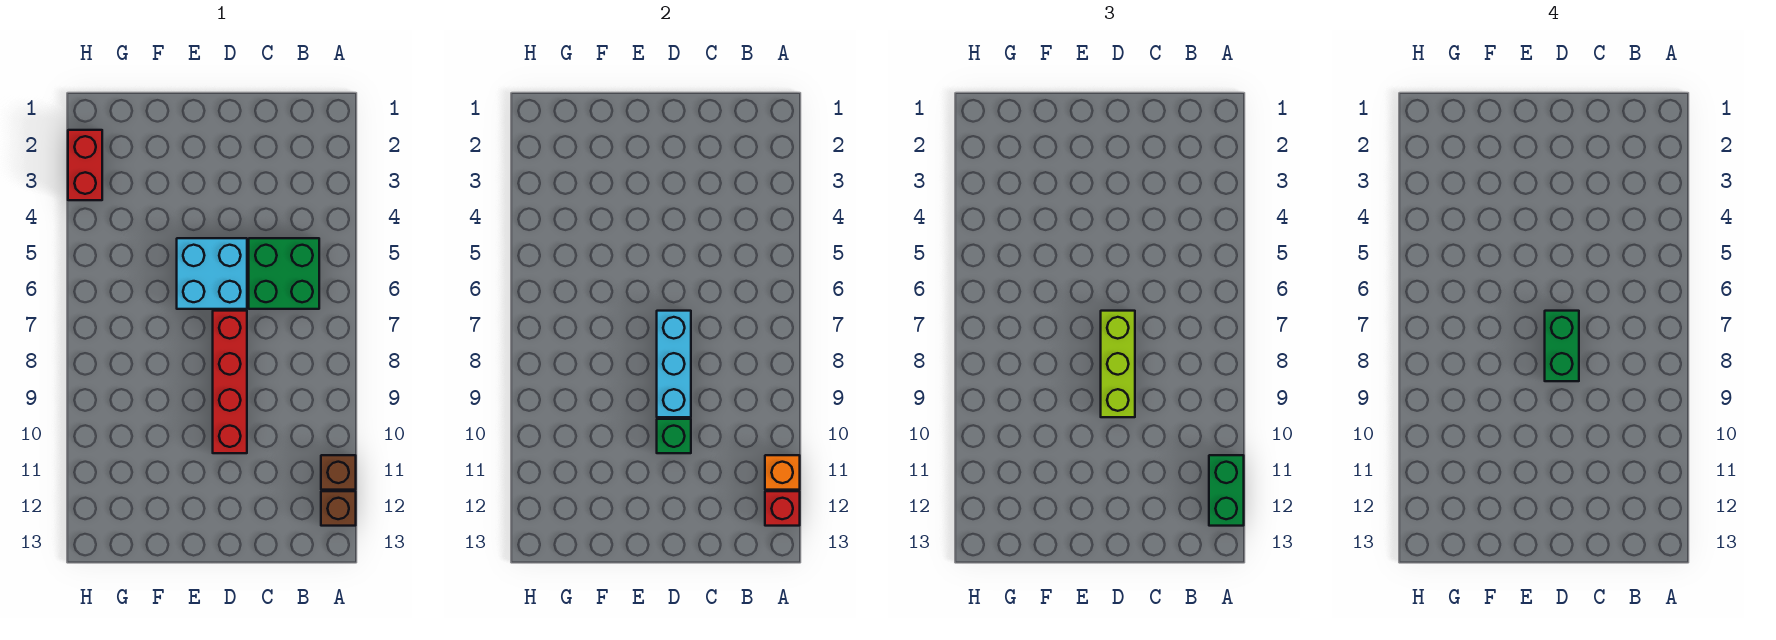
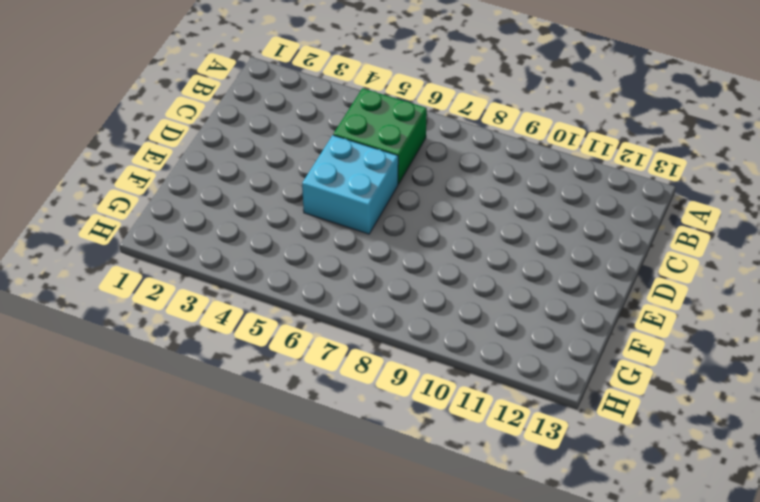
none -> brown 1x1 brick [321,455,356,490]
none -> brown 1x1 brick [321,491,356,526]
none -> red 1x4 brick [213,311,247,453]

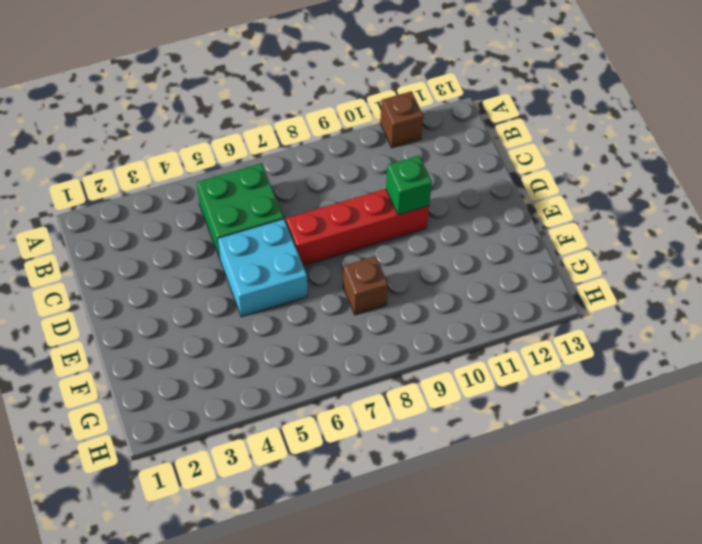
brown 1x1 brick [343,256,388,315] -> brown 1x1 brick moved to [321,491,356,526]
none -> red 1x2 brick [68,130,102,200]
none -> orange 1x1 brick [765,455,800,490]
none -> red 1x1 brick [765,491,800,526]

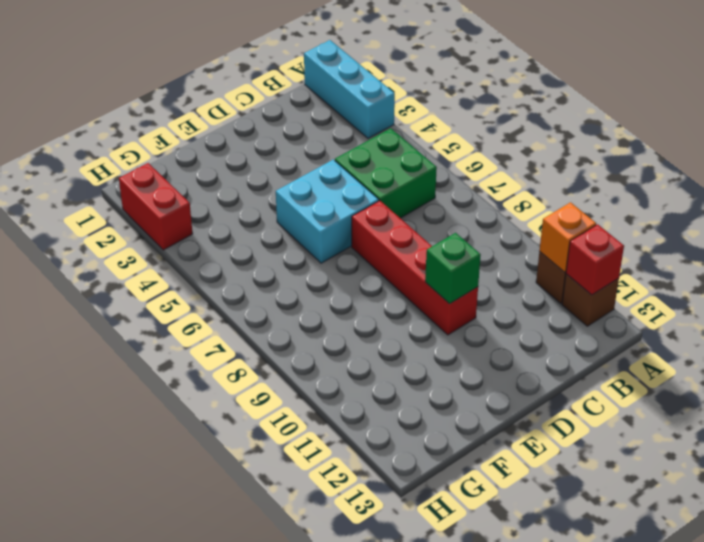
cyan 1x3 brick [304,40,395,139] -> cyan 1x3 brick moved to [657,311,691,417]
none -> green 1x2 brick [1209,455,1244,526]
none -> lime 1x3 brick [1101,311,1135,417]
none -> green 1x2 brick [1545,311,1579,381]

